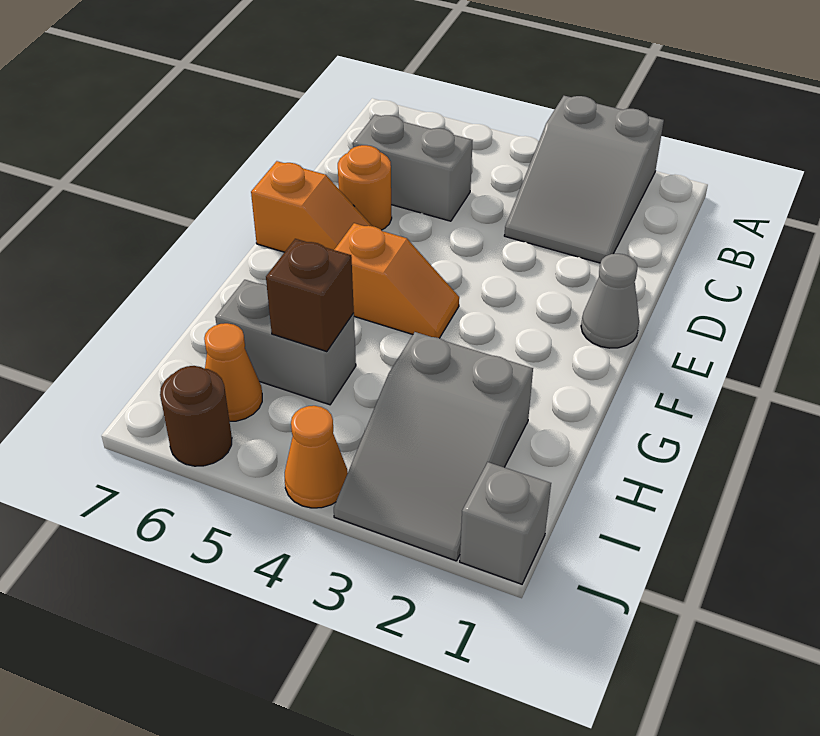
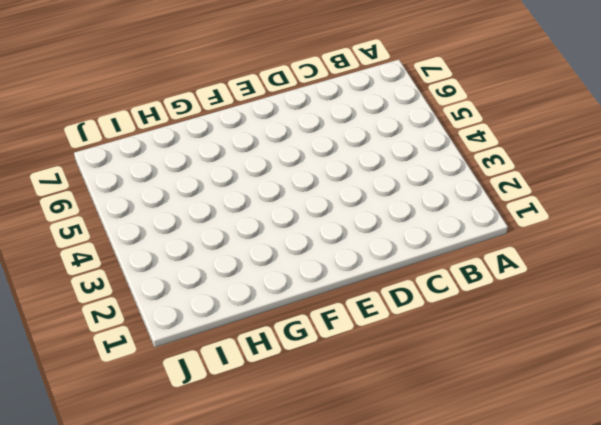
none -> grey 2x3 slope [504,96,664,263]
none -> grey 1x2 brick [353,115,473,221]
none -> orange 1x1 round brick [338,145,392,230]

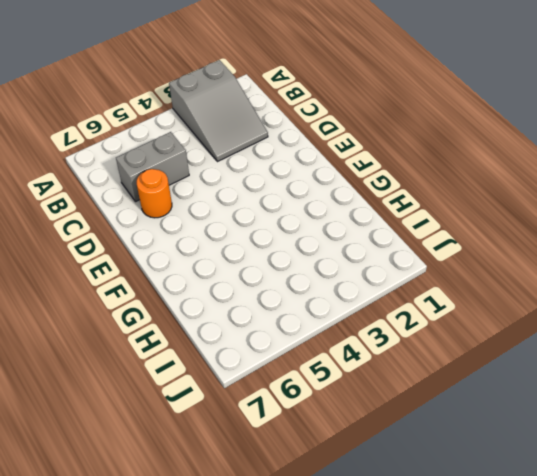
none -> grey 1x1 cone [581,254,639,348]
none -> orange 1x2 slope [251,161,372,252]
none -> orange 1x2 slope [334,223,459,338]

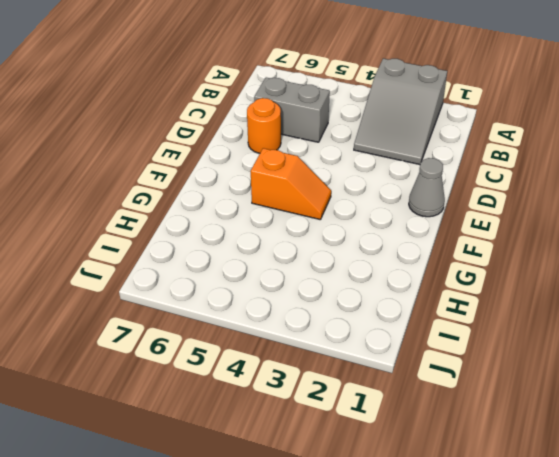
none -> orange 1x2 slope [251,161,372,252]
none -> grey 2x3 slope [334,332,533,561]
none -> grey 1x2 brick [215,280,356,405]

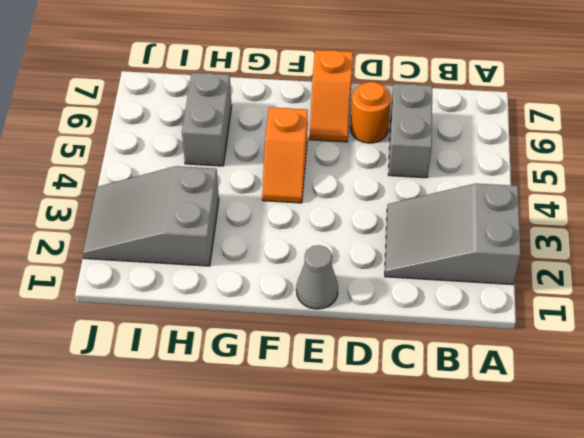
none -> orange 1x1 cone [204,323,262,421]
none -> grey 1x1 brick [460,462,551,584]
none -> orange 1x1 cone [285,406,348,508]

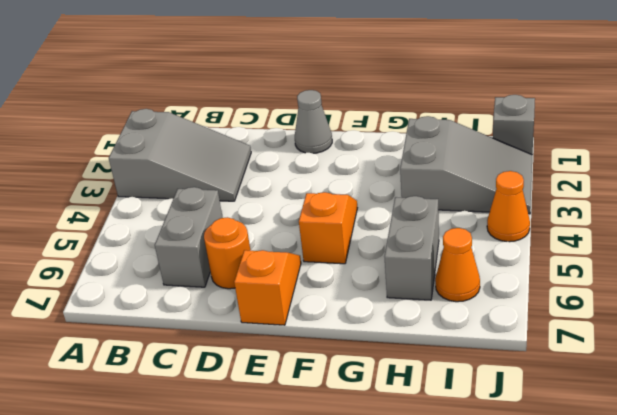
none -> brown 1x1 round brick [160,366,232,466]
none -> brown 1x1 brick [266,239,354,352]

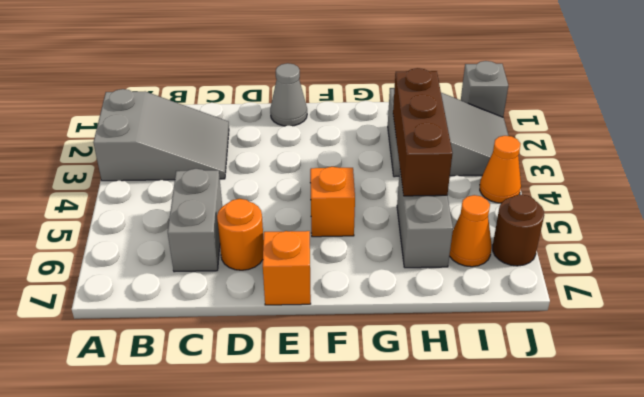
brown 1x3 brick [393,68,452,196] -> brown 1x1 brick [266,239,354,352]

